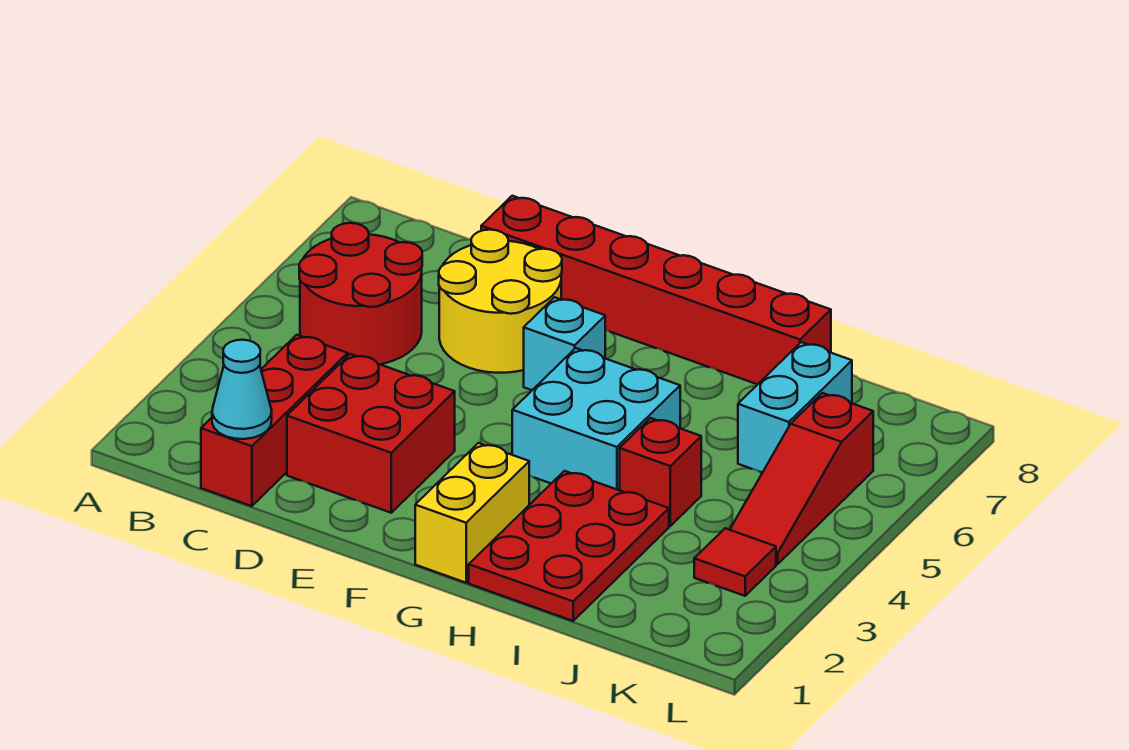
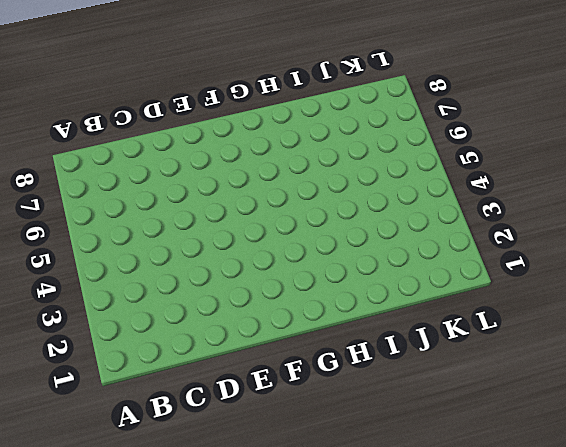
none -> red 2x2 round brick [299,223,422,364]
none -> red 1x3 brick [201,335,348,506]
none -> red 2x2 brick [287,354,455,513]

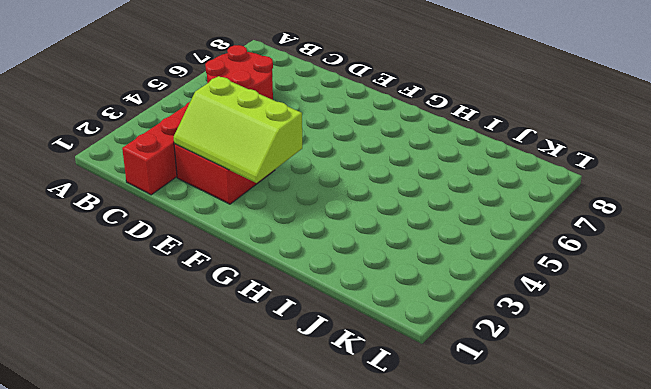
lime 2x3 slope [174,76,302,183] -> none
none -> yellow 2x2 round brick [439,230,562,373]
none -> red 1x6 brick [481,196,831,384]
none -> cyan 1x1 brick [524,297,605,390]

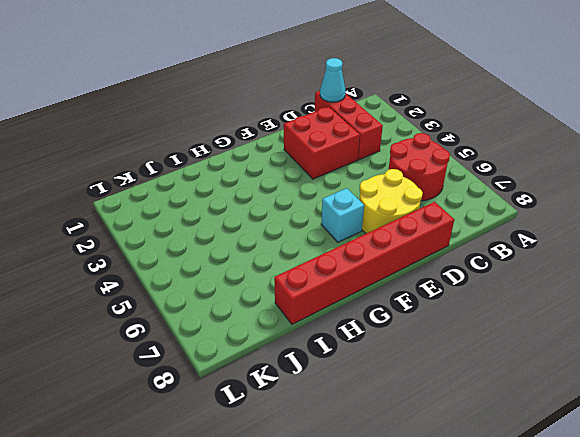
none -> yellow 1x2 brick [415,443,529,583]
none -> cyan 2x2 brick [512,348,680,490]
none -> red 2x3 plate [469,471,669,621]

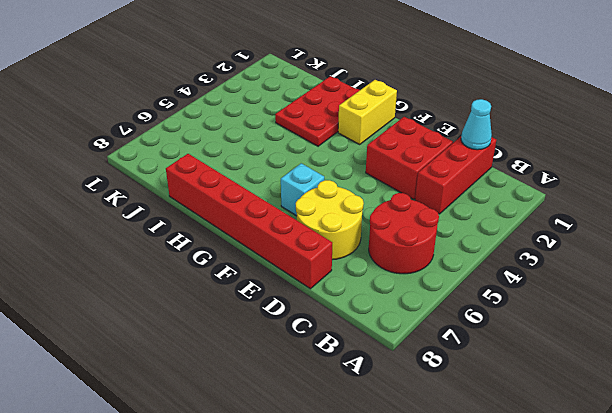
none -> cyan 2x2 brick [512,348,680,490]
none -> red 1x1 brick [620,418,701,526]
none -> cyan 1x2 brick [738,342,852,473]

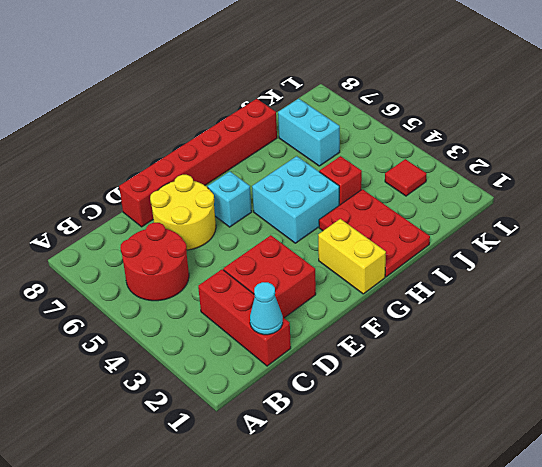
none -> red 1x3 slope [730,393,873,564]

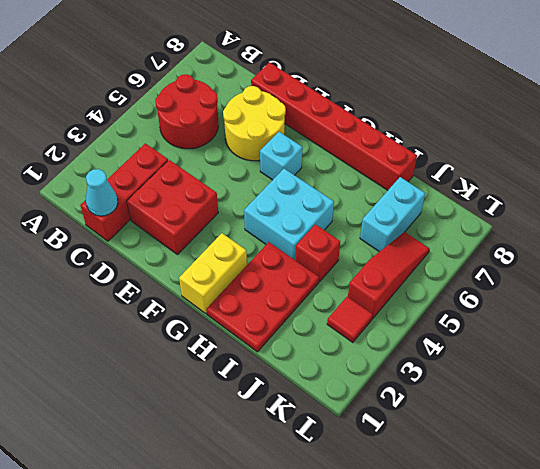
red 1x3 slope [348,232,430,319] -> red 1x3 slope turned to [730,393,873,564]

